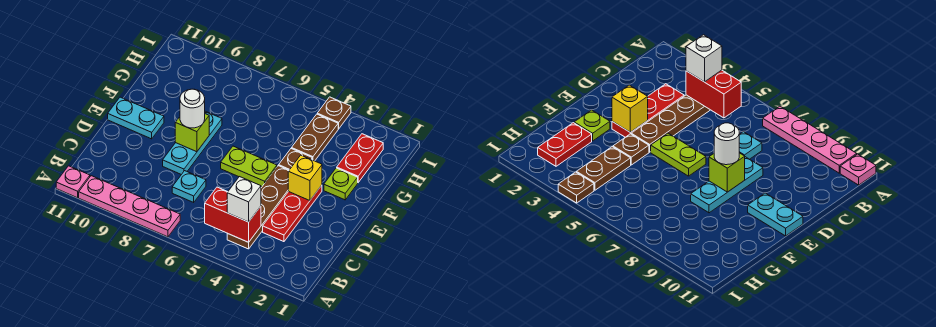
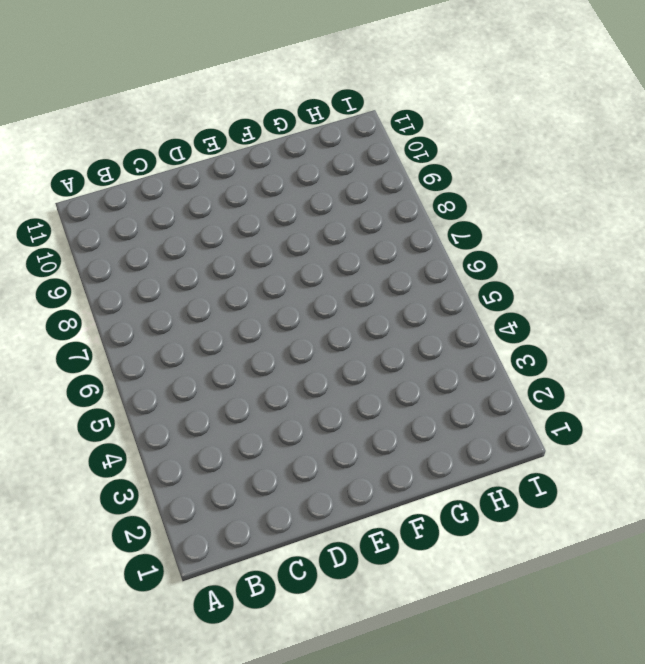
none -> pink 1x4 plate [79,176,180,237]
none -> pink 1x1 plate [56,166,90,198]
none -> brown 1x4 plate [227,166,289,249]

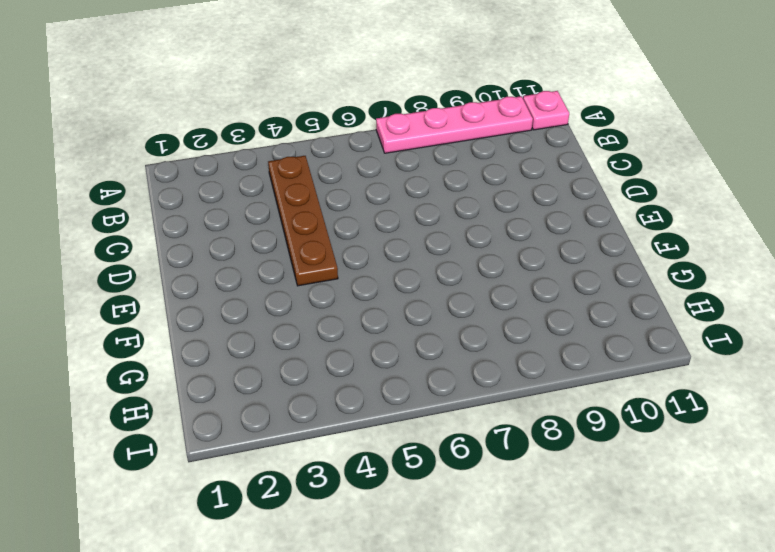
none -> red 1x3 plate [263,185,322,242]
none -> cyan 1x1 plate [172,171,206,202]
none -> cyan 1x3 plate [163,111,222,175]

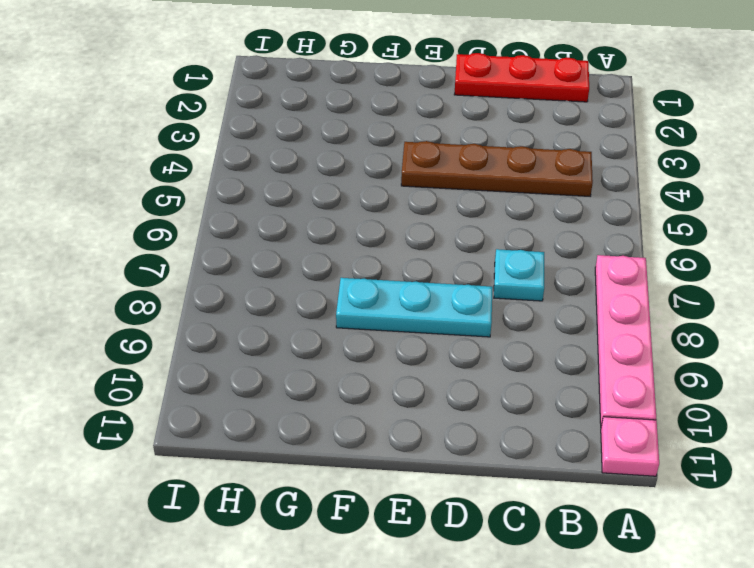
red 1x3 plate [454,53,589,102] -> red 1x3 plate moved to [263,185,322,242]
none -> lime 1x2 plate [221,146,277,187]
none -> cyan 1x2 plate [108,97,164,139]
none -> lime 1x1 plate [324,168,358,200]

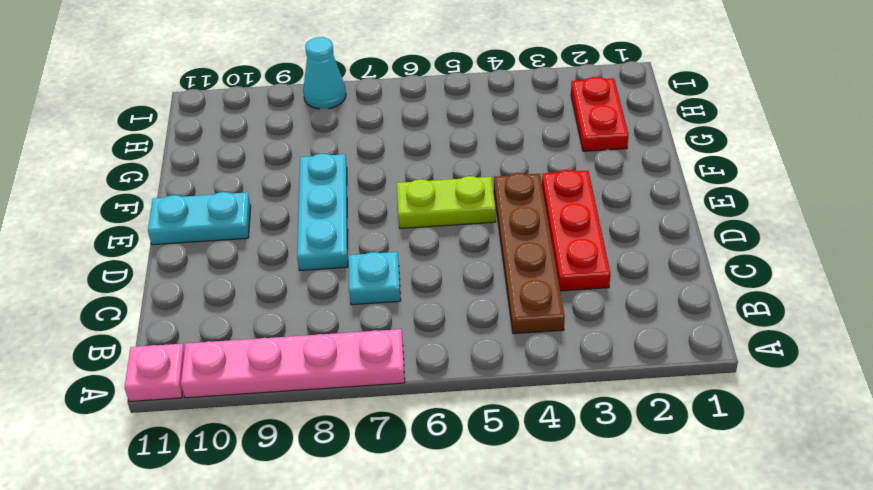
cyan 1x1 cone [303,37,346,109] -> none
none -> lime 1x1 plate [324,168,358,200]
none -> brown 1x1 plate [279,148,312,170]
none -> brown 1x2 plate [292,114,338,161]

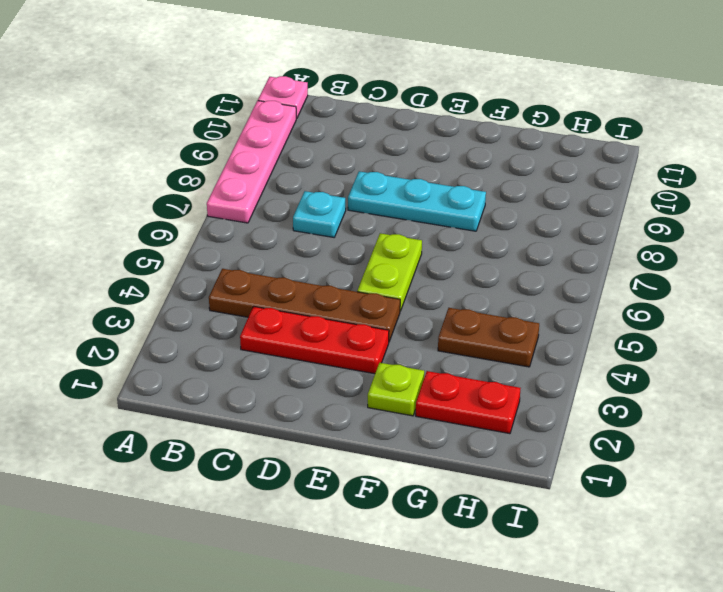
none -> cyan 1x2 plate [108,97,164,139]
none -> brown 1x1 plate [279,148,312,170]
none -> brown 1x1 plate [317,97,351,129]

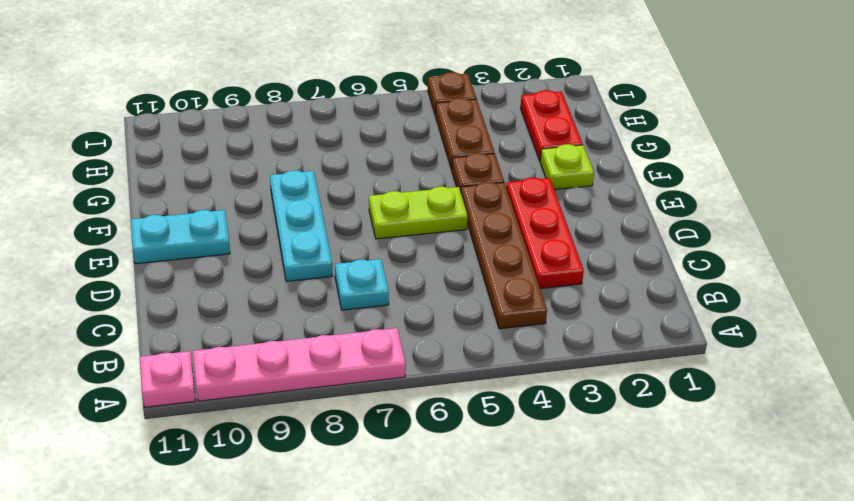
none -> red 1x2 brick [205,187,261,242]
none -> yellow 1x1 brick [288,155,322,201]
none -> lime 1x1 brick [175,114,209,152]

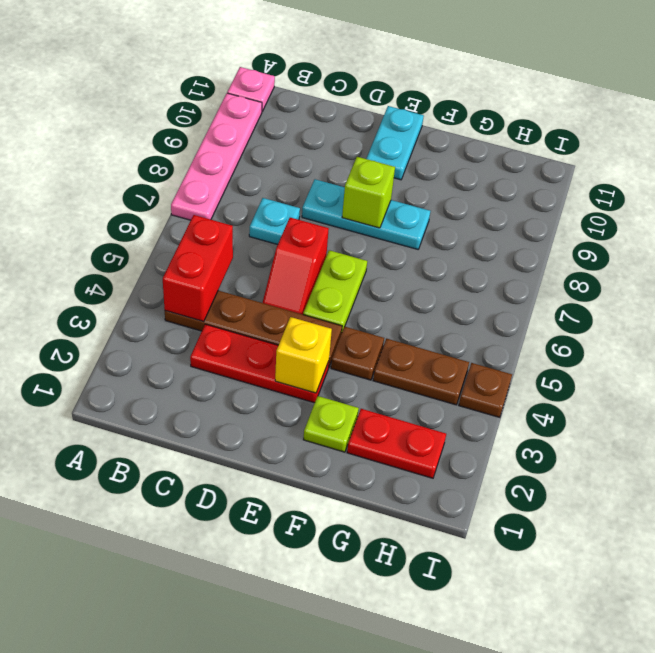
red 1x2 slope [263,218,329,314] -> none
none -> white 1x1 brick [227,177,261,222]
none -> white 1x1 round brick [180,89,205,128]

